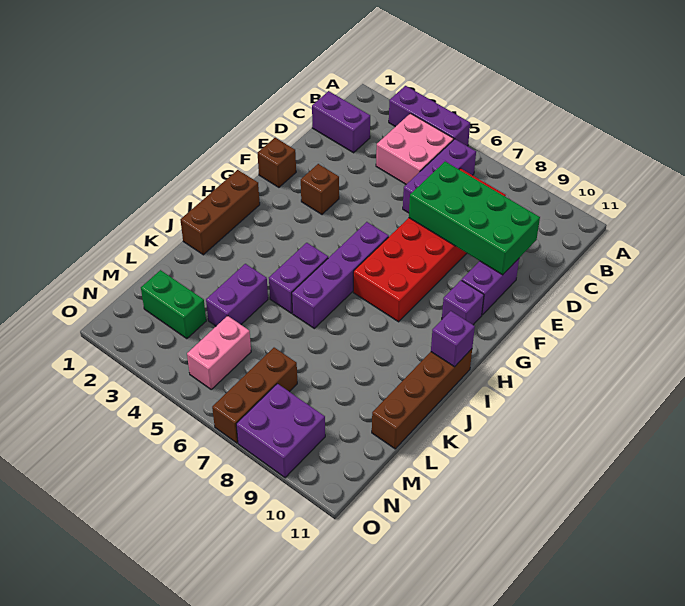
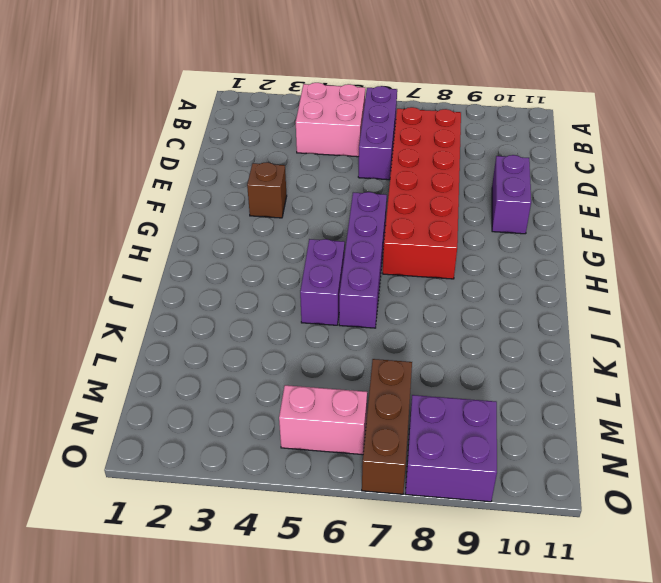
pink 1x2 brick [279,385,367,455] -> pink 1x2 brick turned to [187,316,251,389]
none -> purple 1x3 brick [389,86,470,146]
none -> purple 1x2 brick [312,91,370,153]
none -> brown 1x1 brick [258,138,296,187]

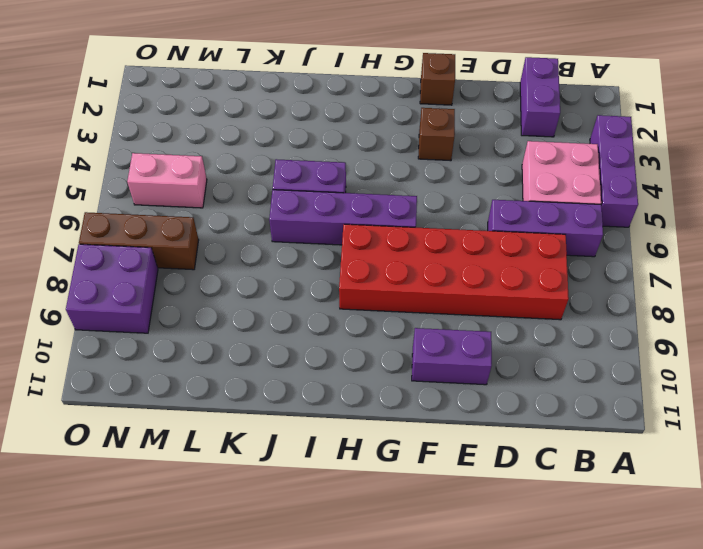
none -> purple 1x1 brick [442,280,484,325]
none -> brown 1x3 brick [181,170,260,255]
none -> brown 1x4 brick [372,349,472,449]

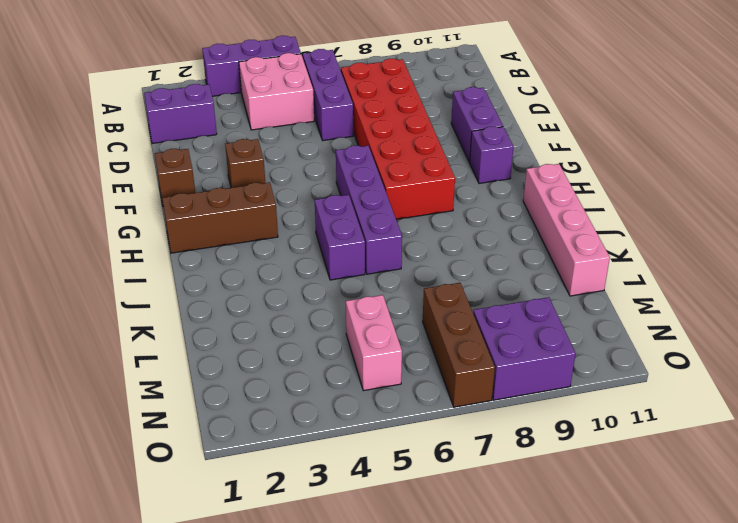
brown 1x3 brick [162,182,278,253] -> brown 1x3 brick turned to [181,170,260,255]
pink 1x4 brick [523,164,610,296] -> brown 1x4 brick [372,349,472,449]
none -> purple 1x2 brick [206,264,268,326]
none -> green 1x2 brick [141,270,206,339]
none -> green 2x4 brick [409,162,540,275]

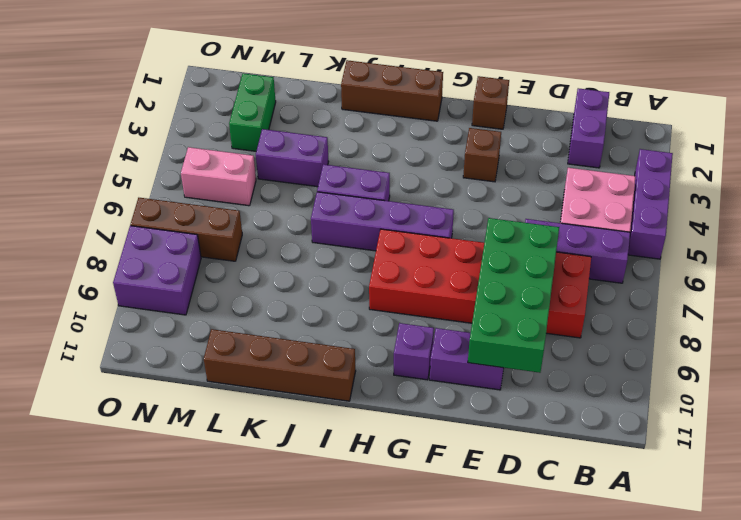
none -> purple 1x1 brick [431,311,475,367]

